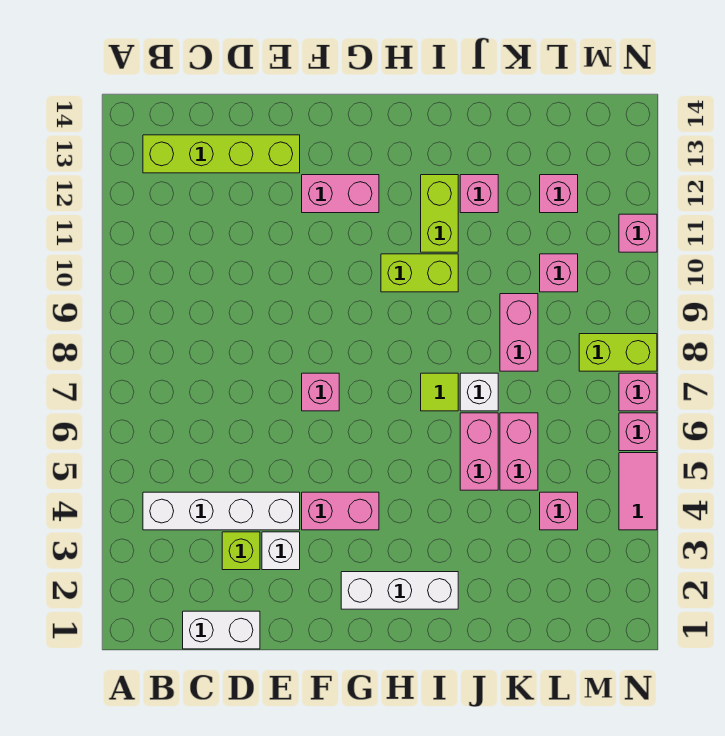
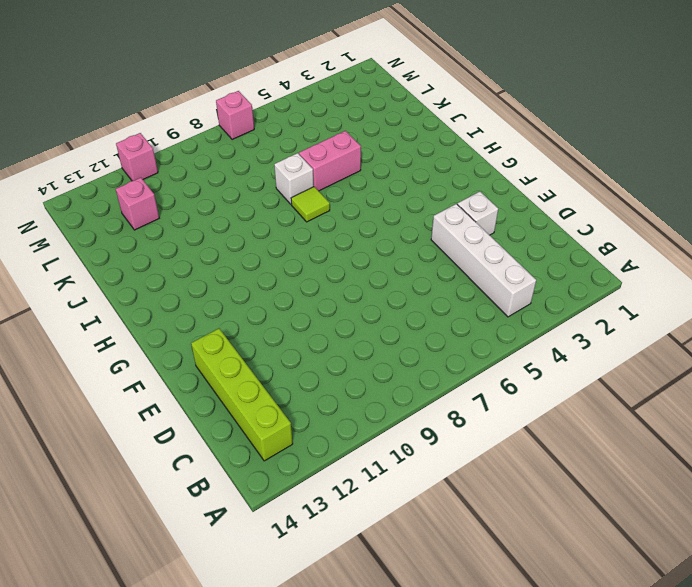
none -> white 1x2 brick [183,611,260,649]
none -> lime 1x1 brick [222,532,260,570]
none -> pink 1x2 brick [302,492,379,530]

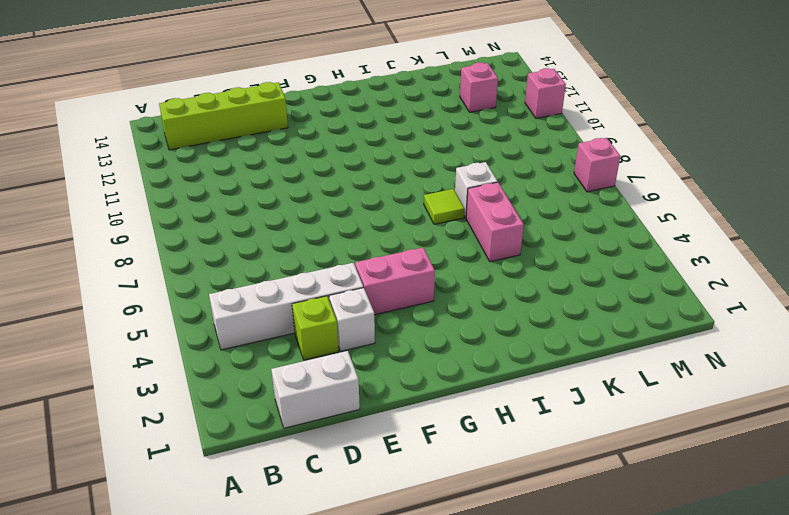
none -> pink 1x1 brick [302,373,339,411]
none -> pink 1x2 brick [302,175,379,213]
none -> white 1x3 brick [341,572,458,609]

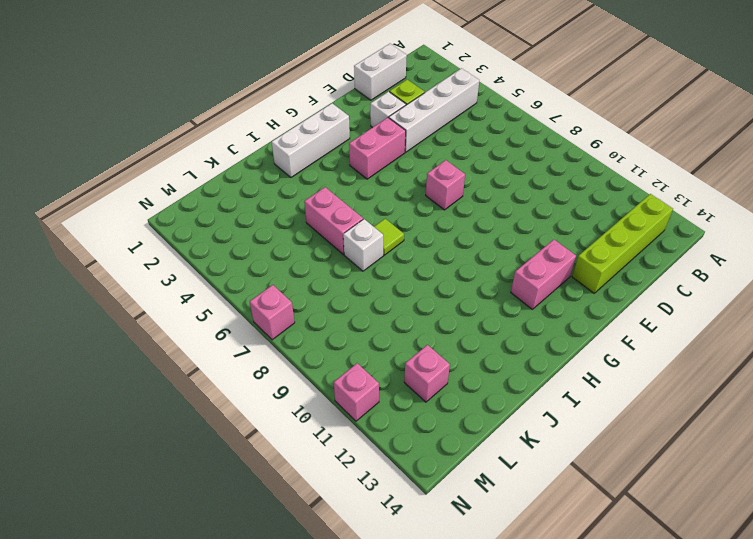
none -> lime 1x2 brick [381,254,458,292]
none -> lime 1x2 brick [421,175,458,252]
none -> pink 1x1 brick [460,175,498,213]

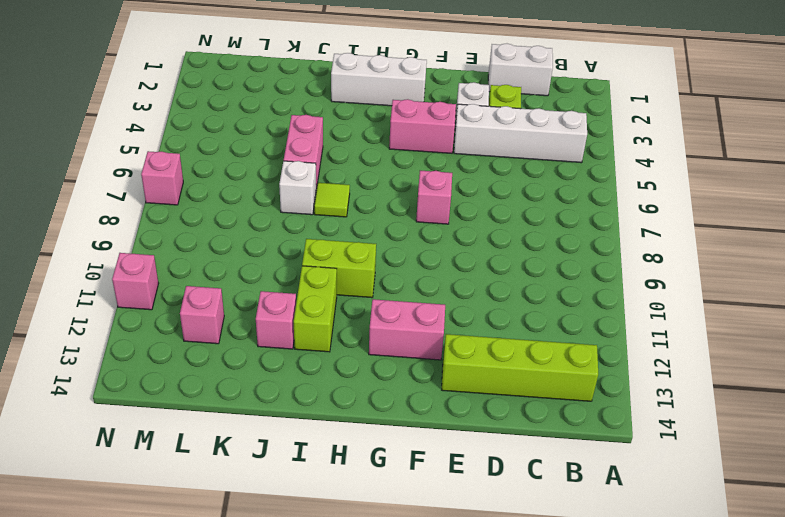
none -> pink 1x2 brick [500,413,538,490]
none -> pink 1x2 brick [500,294,538,371]
none -> pink 1x1 brick [540,492,578,530]

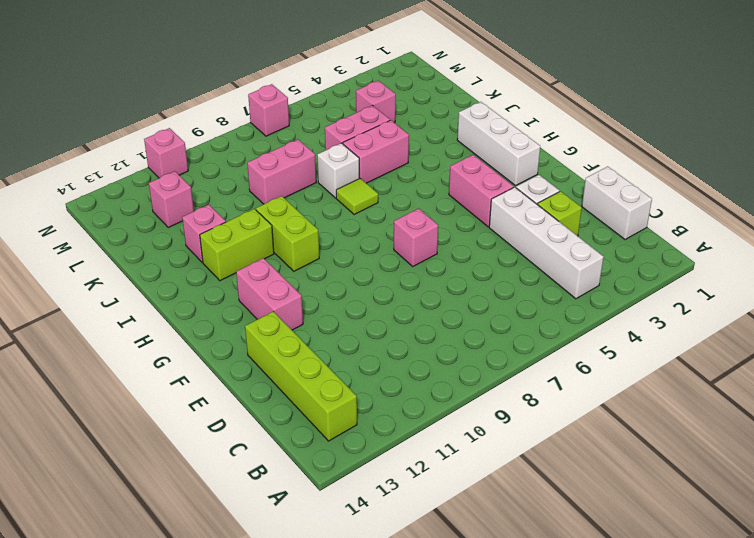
none -> pink 1x1 brick [540,254,578,292]
none -> lime 1x2 brick [579,334,657,371]
none -> pink 1x2 tile [619,453,657,530]

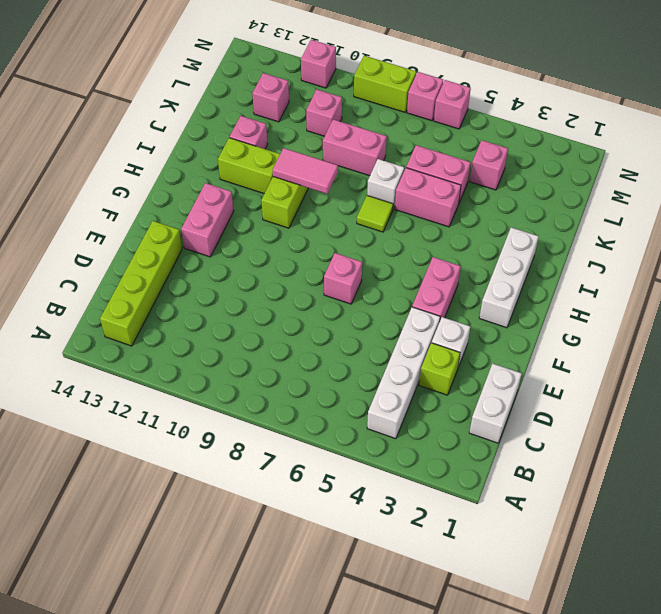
pink 1x2 tile [273,148,338,194] -> pink 1x2 tile moved to [619,453,657,530]
lime 1x2 brick [354,56,416,112] -> lime 1x2 brick turned to [579,334,657,371]

